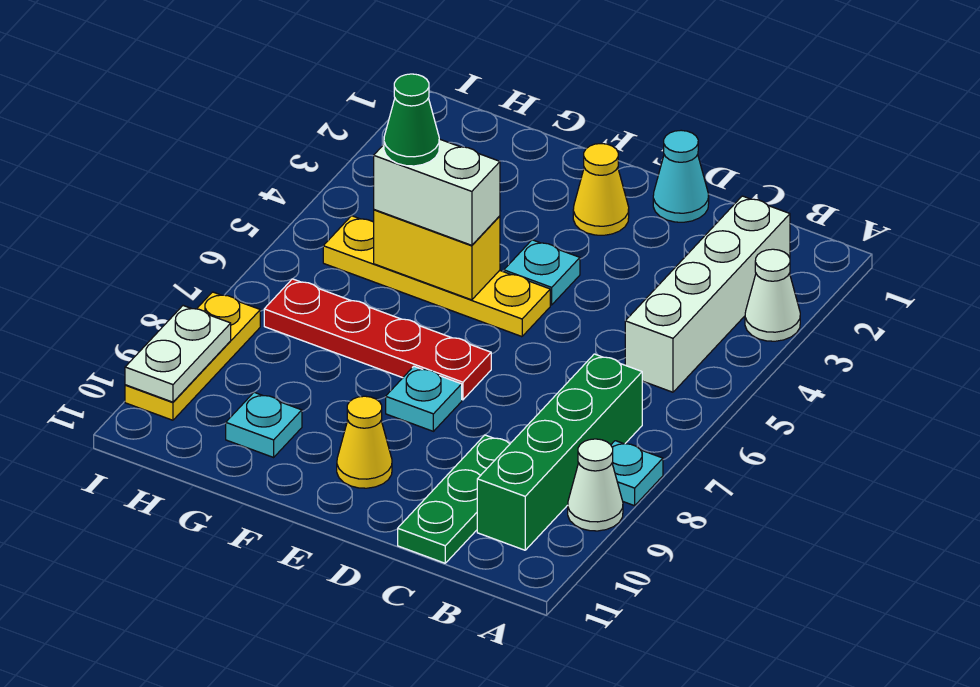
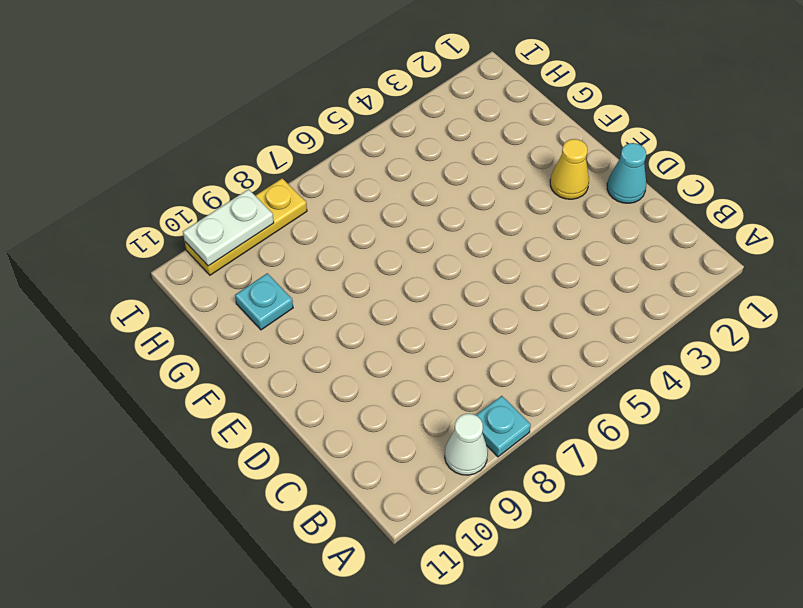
none -> white 1x1 cone [745,249,800,341]
none -> white 1x4 brick [625,196,790,392]
none -> green 1x4 brick [477,354,642,550]

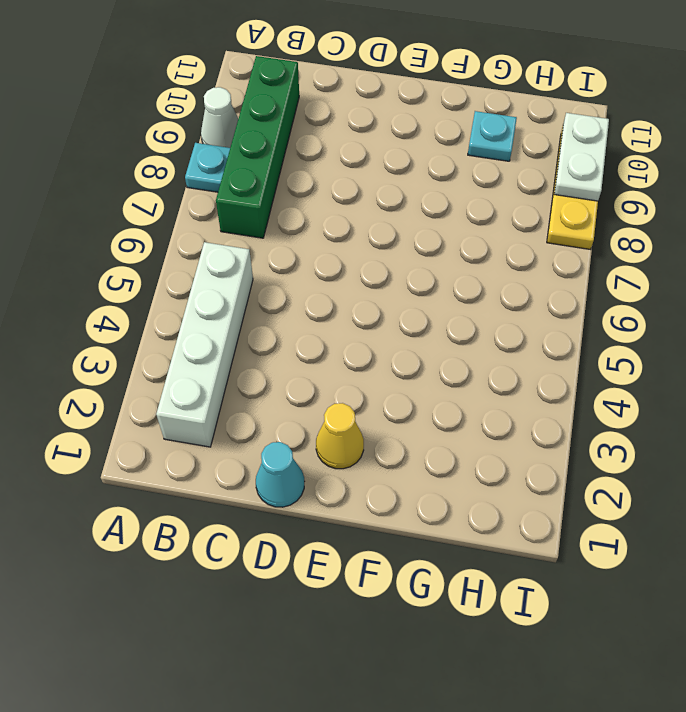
none -> white 1x1 cone [745,249,800,341]
none -> green 1x3 plate [398,435,510,563]
none -> cyan 1x1 plate [504,240,580,305]

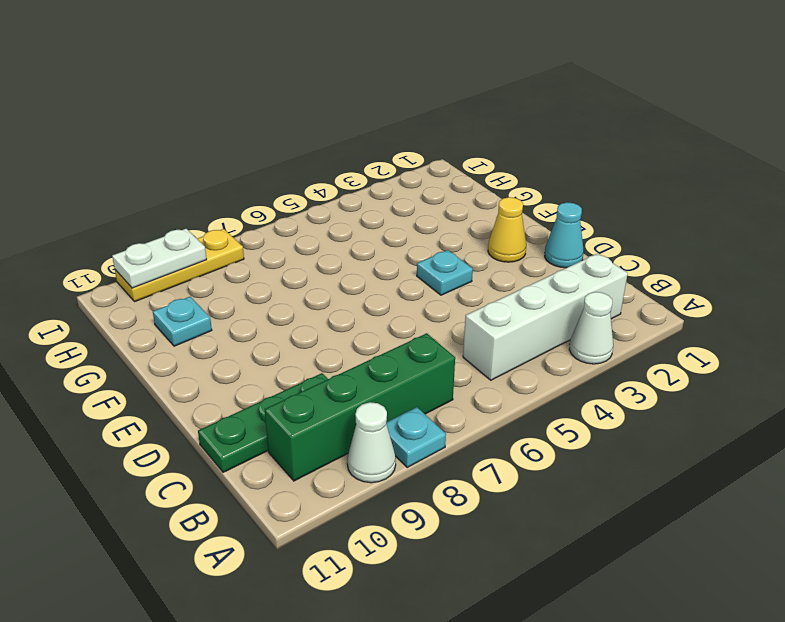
none -> yellow 1x4 plate [323,216,550,337]
none -> red 1x4 plate [264,279,491,400]
none -> cyan 1x1 plate [386,366,462,431]

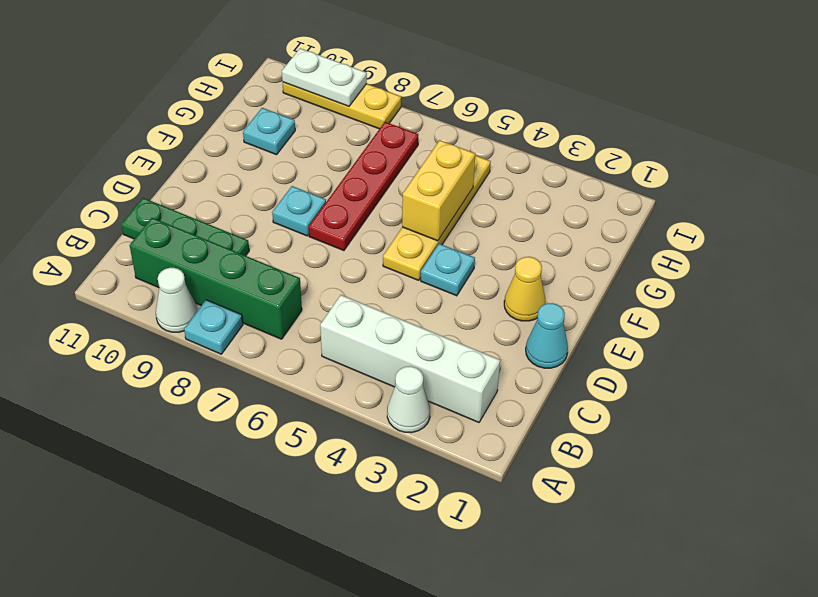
none -> yellow 1x1 cone [337,396,392,488]
none -> white 1x2 brick [374,139,500,245]
none -> green 1x1 cone [384,74,439,166]

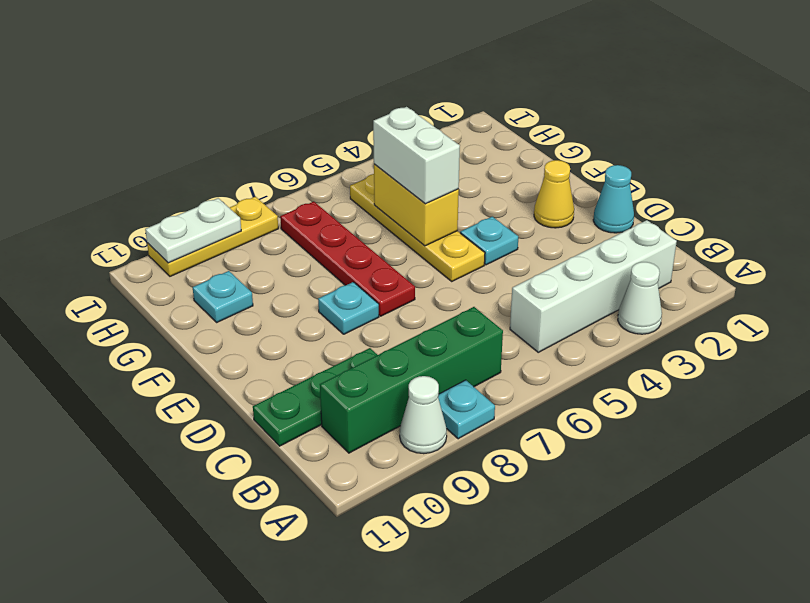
none -> yellow 1x1 cone [337,396,392,488]
none -> green 1x1 cone [384,74,439,166]

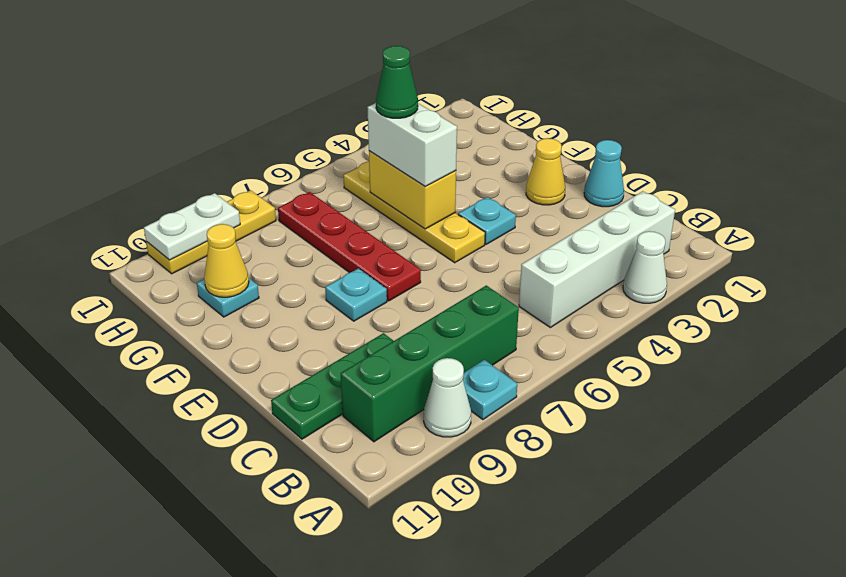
yellow 1x1 cone [204,224,249,297] -> yellow 1x1 cone moved to [337,396,392,488]

